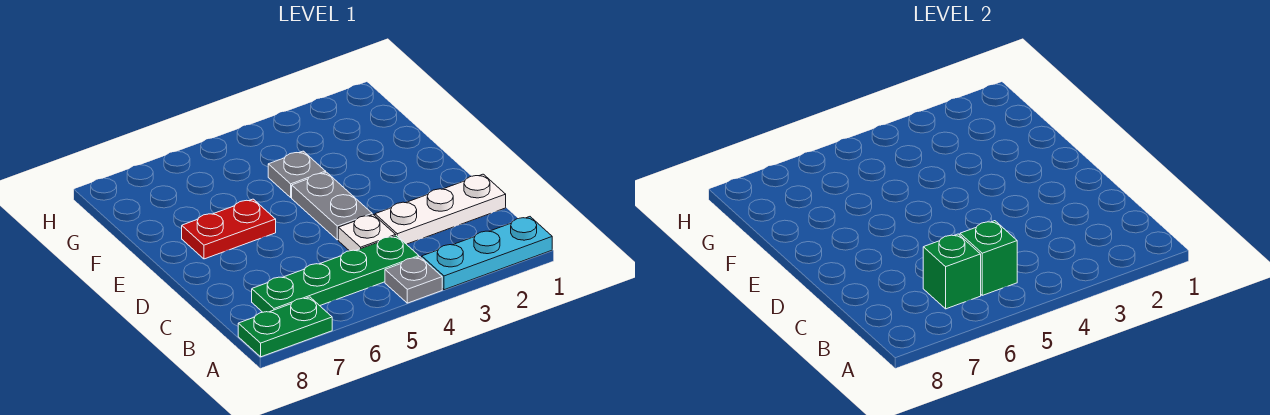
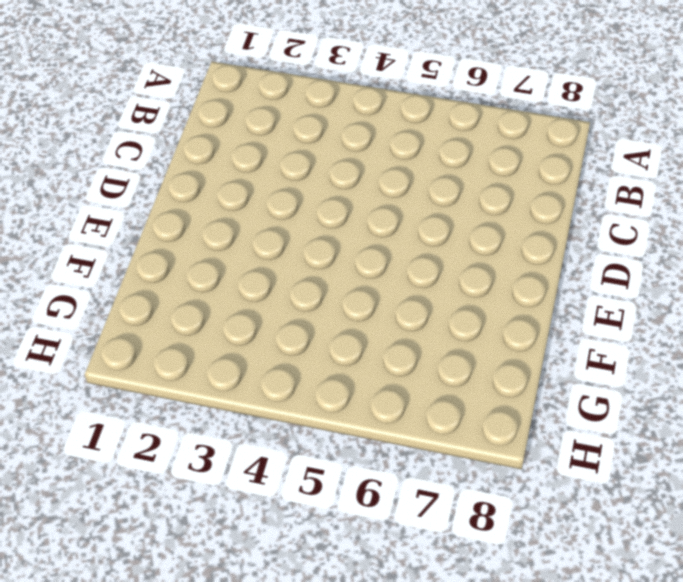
none -> cyan 1x3 plate [422,217,552,290]
none -> grey 1x1 plate [385,257,442,303]

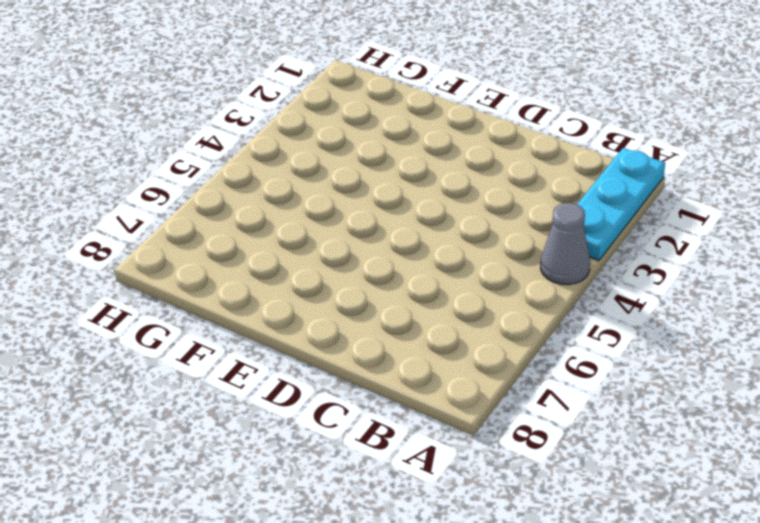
grey 1x1 cone [541,203,590,285] -> grey 1x1 plate [385,257,442,303]
none -> green 1x2 plate [238,297,332,357]
none -> green 1x4 plate [252,236,419,312]

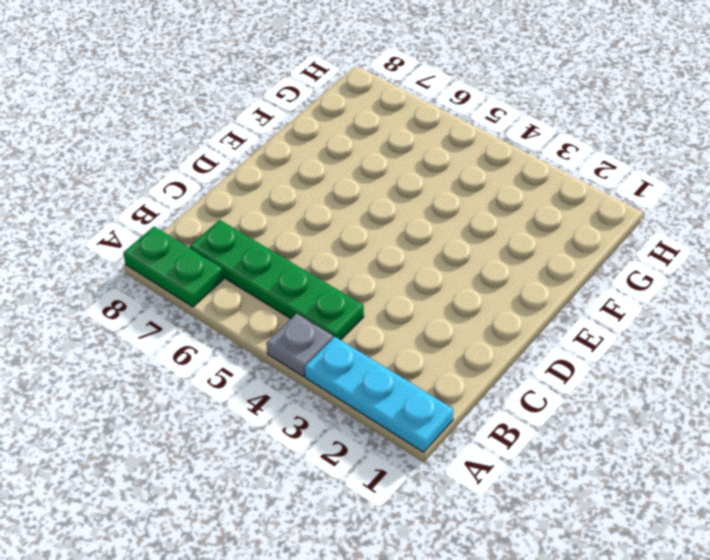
none -> white 1x3 plate [375,174,506,244]
none -> white 1x1 plate [338,215,396,251]

